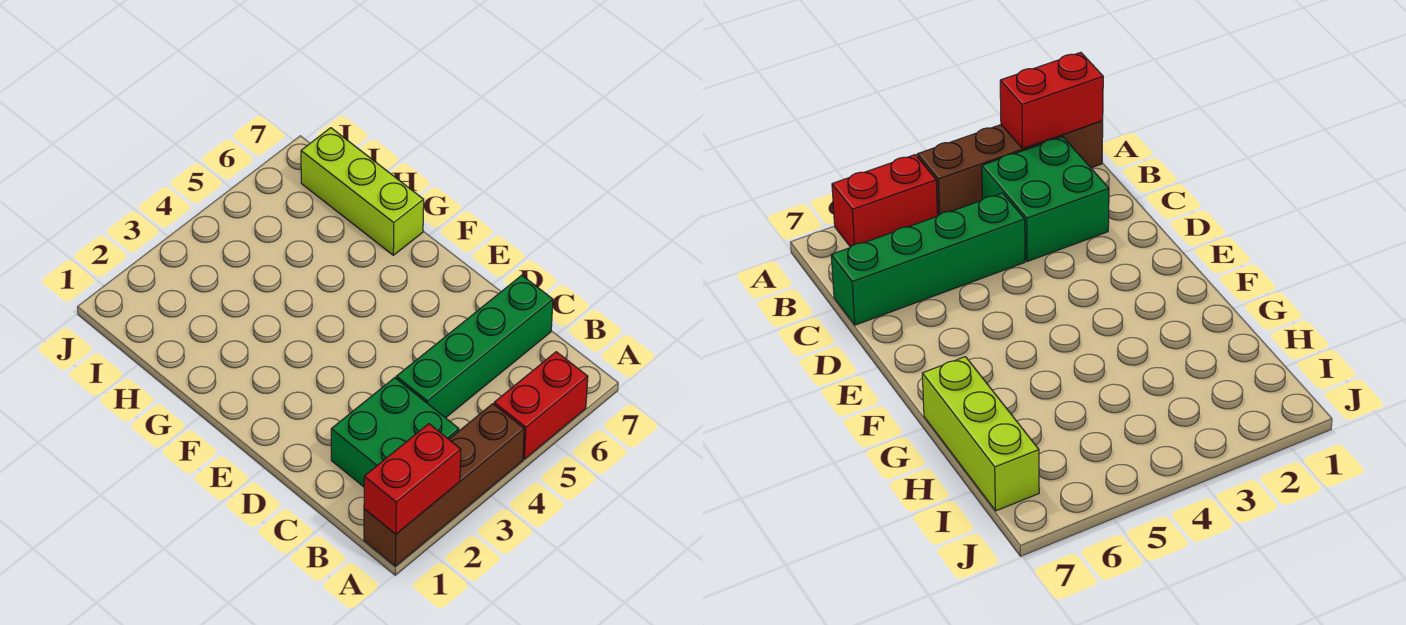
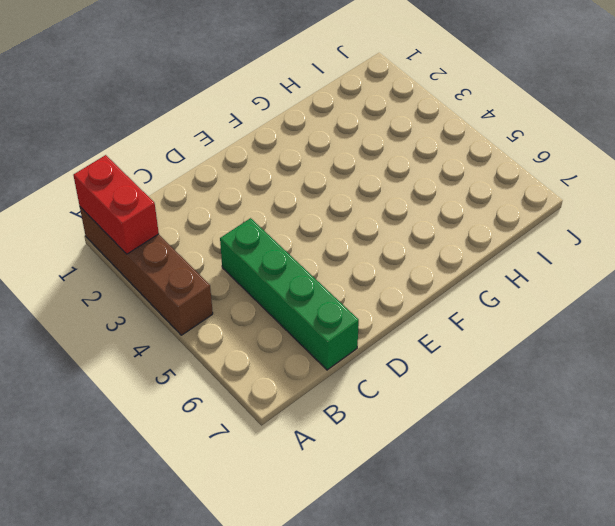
none -> red 1x2 brick [494,352,588,459]
none -> green 2x2 brick [331,378,459,487]

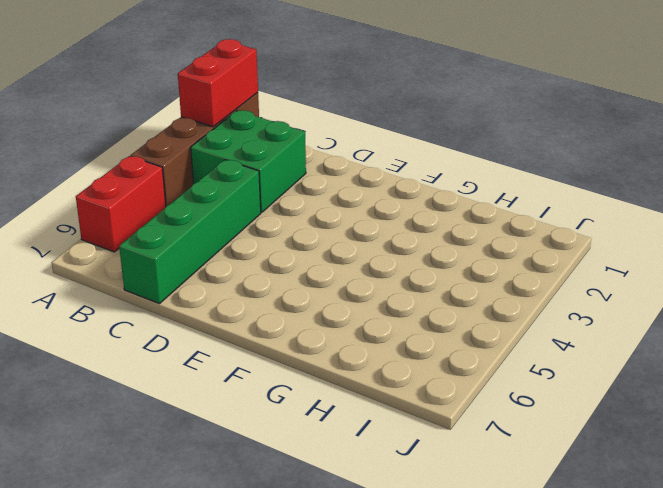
none -> lime 1x3 brick [301,128,424,255]

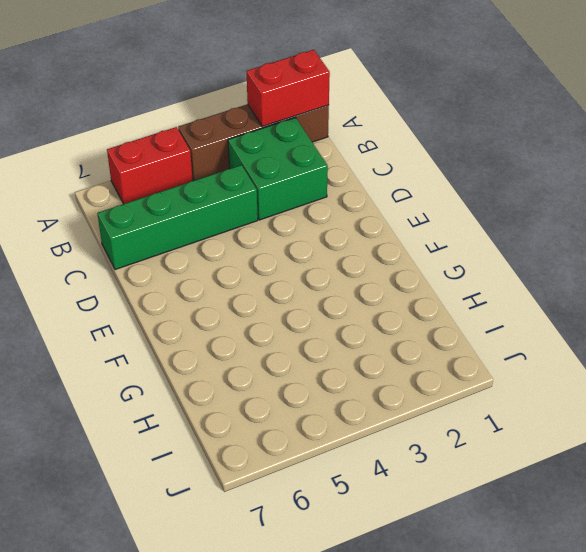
none -> lime 1x3 brick [301,128,424,255]

